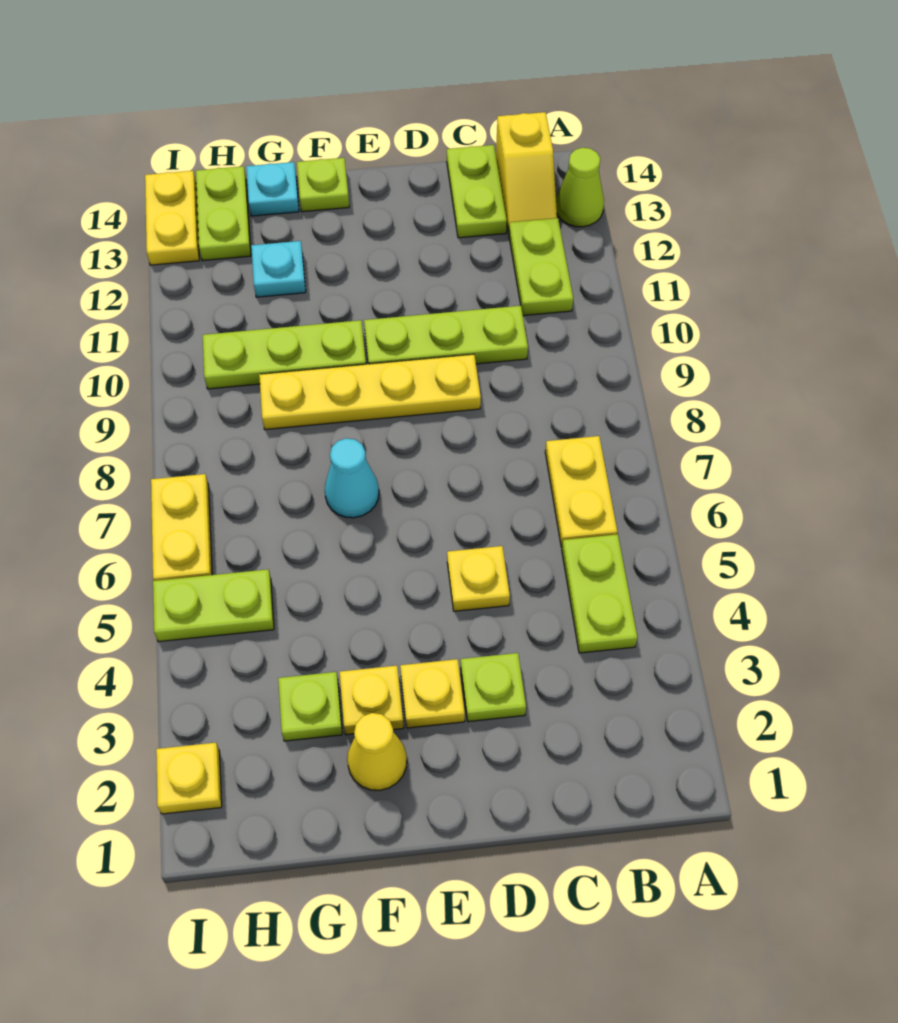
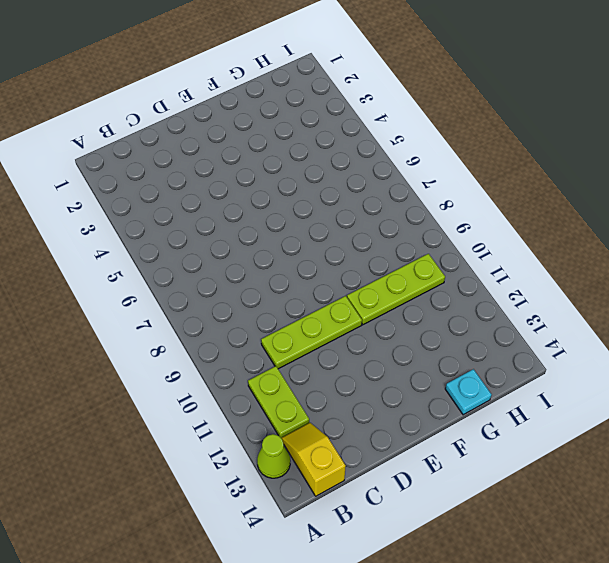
none -> lime 1x2 plate [562,534,638,653]
none -> yellow 1x2 plate [545,436,618,547]
none -> lime 1x2 plate [447,145,507,238]

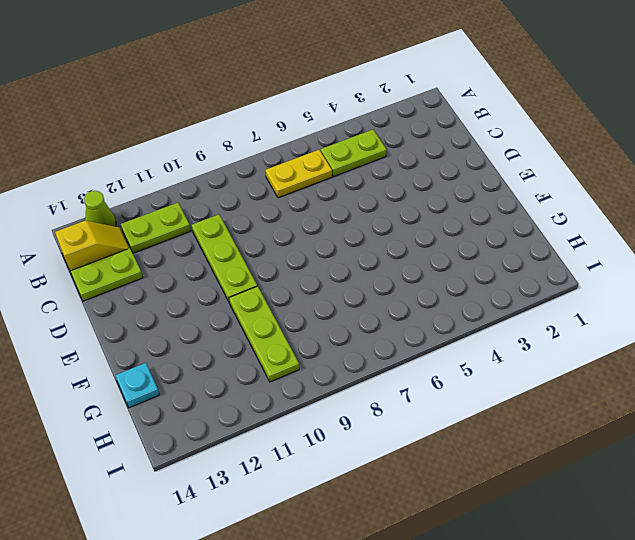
none -> lime 1x1 plate [461,653,526,722]
none -> yellow 1x1 plate [447,546,510,611]
none -> yellow 1x4 plate [259,354,481,430]

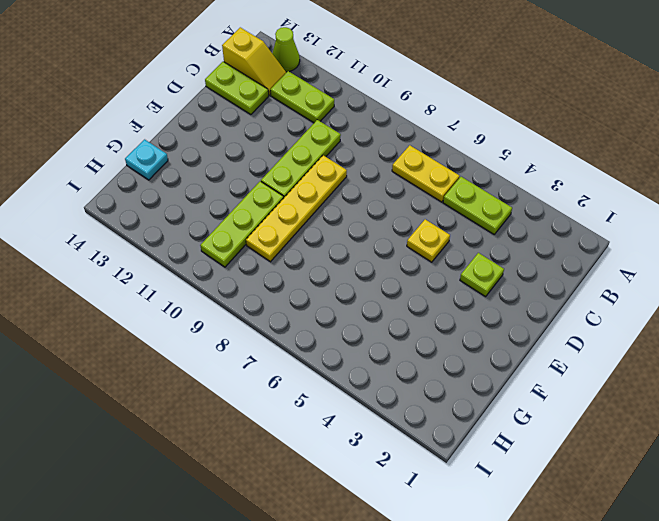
none -> yellow 1x1 plate [400,659,465,728]
none -> yellow 1x1 cone [347,713,407,790]
none -> yellow 1x1 plate [339,666,404,735]

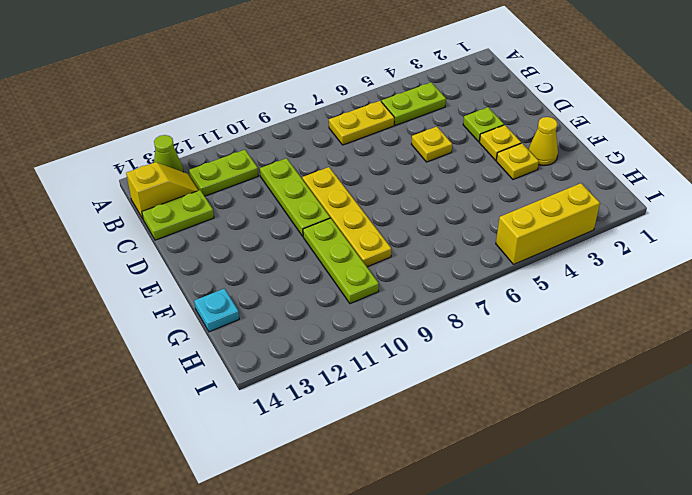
yellow 1x3 brick [496,183,600,264] -> lime 1x2 plate [153,569,274,642]
none -> cyan 1x1 cone [325,438,379,518]
none -> lime 1x1 plate [297,158,349,212]
none -> lime 1x1 plate [278,672,342,741]

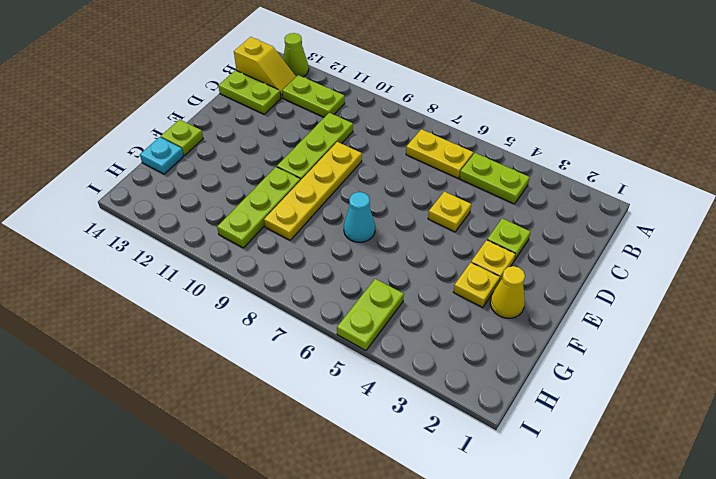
none -> lime 1x1 plate [278,672,342,741]
none -> cyan 1x1 plate [251,241,306,297]
none -> lime 1x2 plate [196,166,251,261]

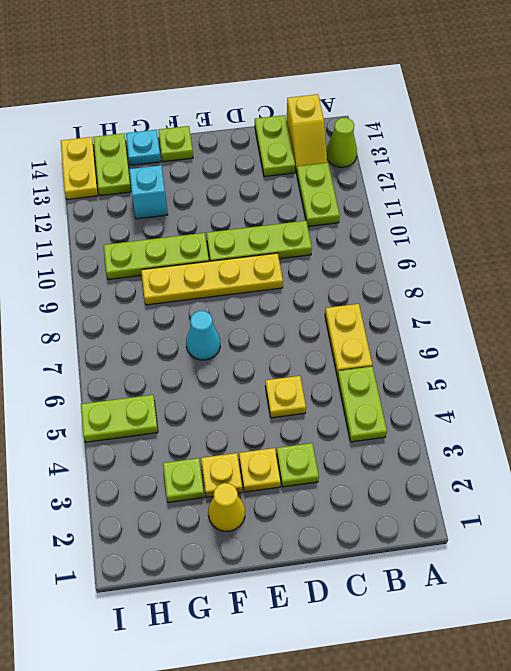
cyan 1x1 brick [129,165,168,219] -> cyan 1x1 plate [251,241,306,297]
none -> yellow 1x1 plate [156,743,222,814]
none -> yellow 1x2 plate [151,474,212,581]

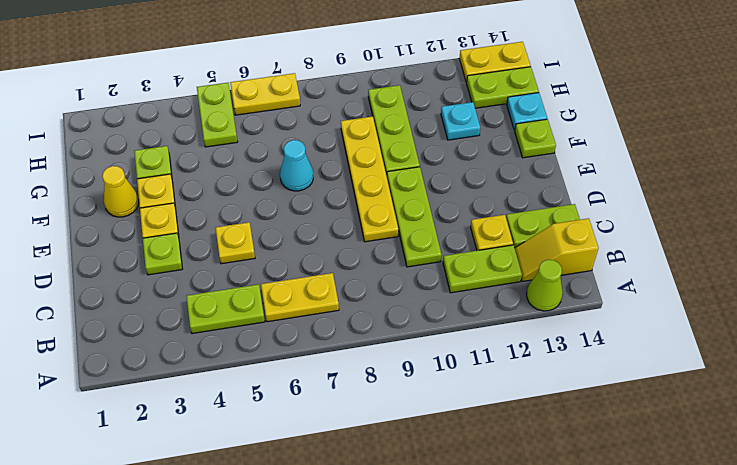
yellow 1x1 plate [471,215,513,251] -> yellow 1x1 plate moved to [156,743,222,814]

